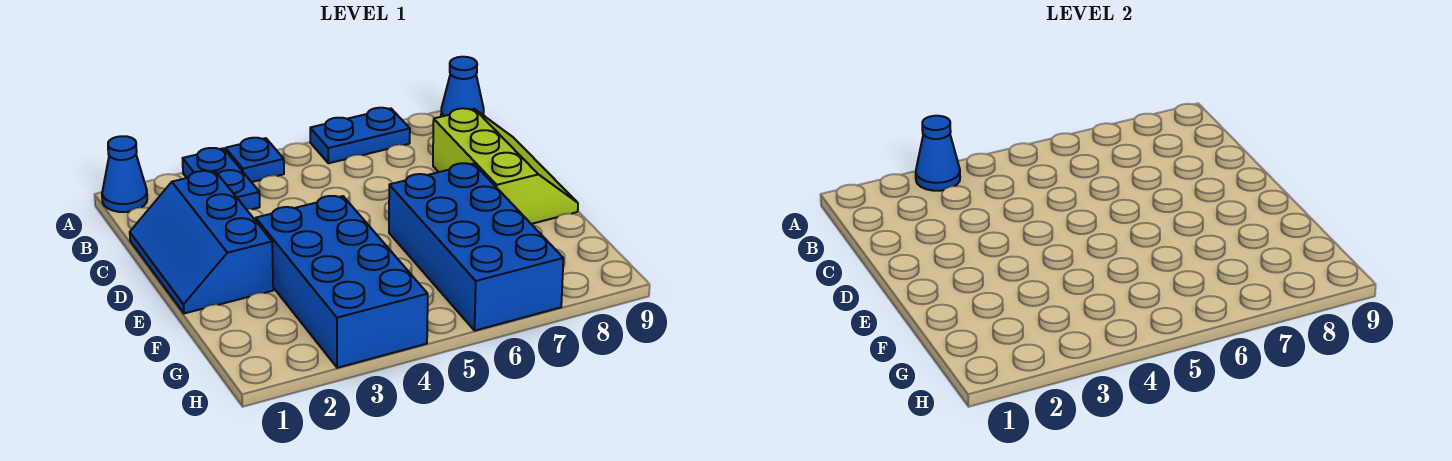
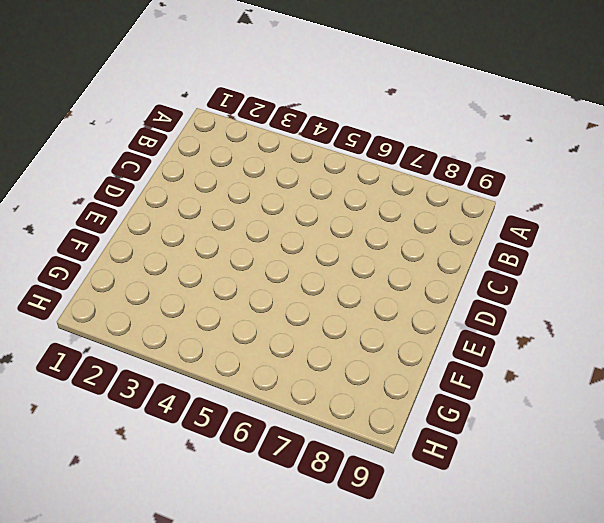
none -> blue 1x1 cone [102,136,147,212]
none -> blue 1x2 plate [183,148,260,209]

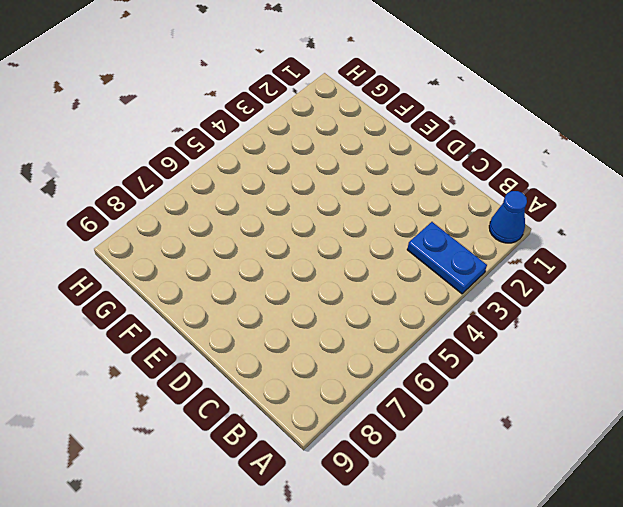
none -> blue 1x1 plate [226,138,284,182]
none -> blue 1x2 plate [310,108,410,163]

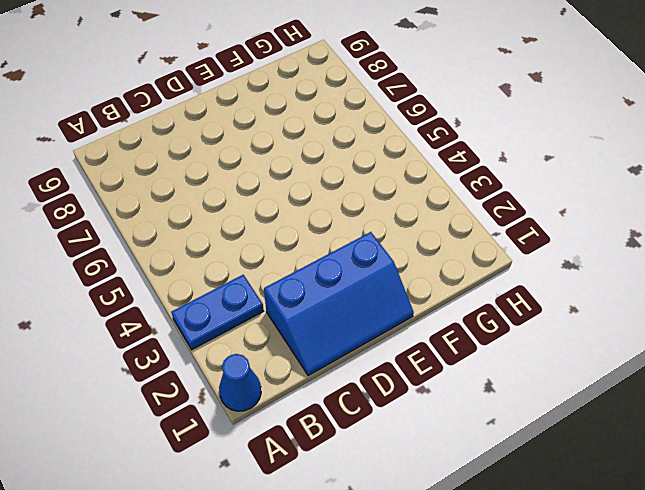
none -> blue 1x1 plate [226,138,284,182]
none -> blue 1x2 plate [310,108,410,163]

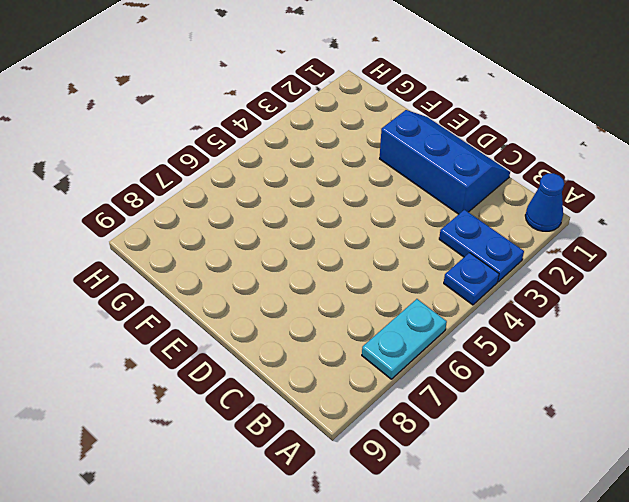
cyan 1x2 plate [362,299,447,379] -> blue 1x2 plate [310,108,410,163]
none -> blue 1x1 cone [441,57,484,117]
none -> lime 2x3 slope [433,108,578,224]

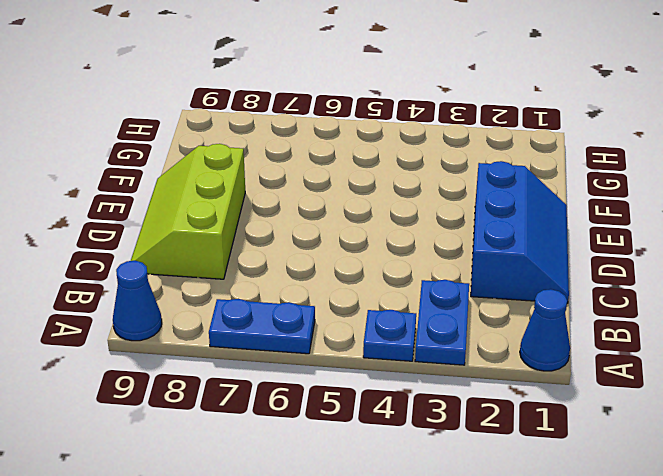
none -> blue 2x4 brick [256,196,428,368]
none -> blue 2x4 brick [389,163,563,331]

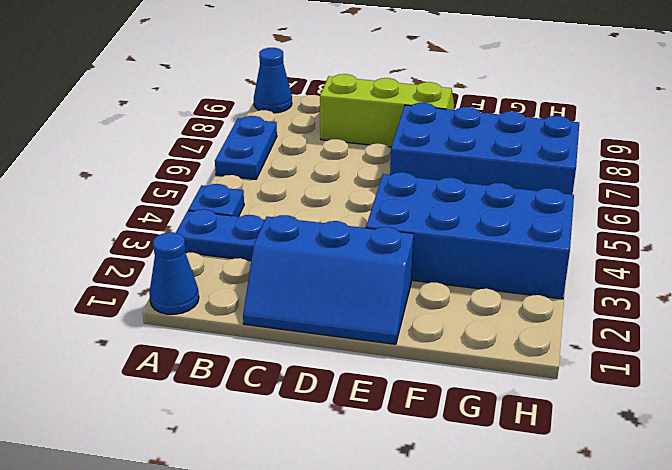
none -> blue 1x1 cone [916,116,960,191]

